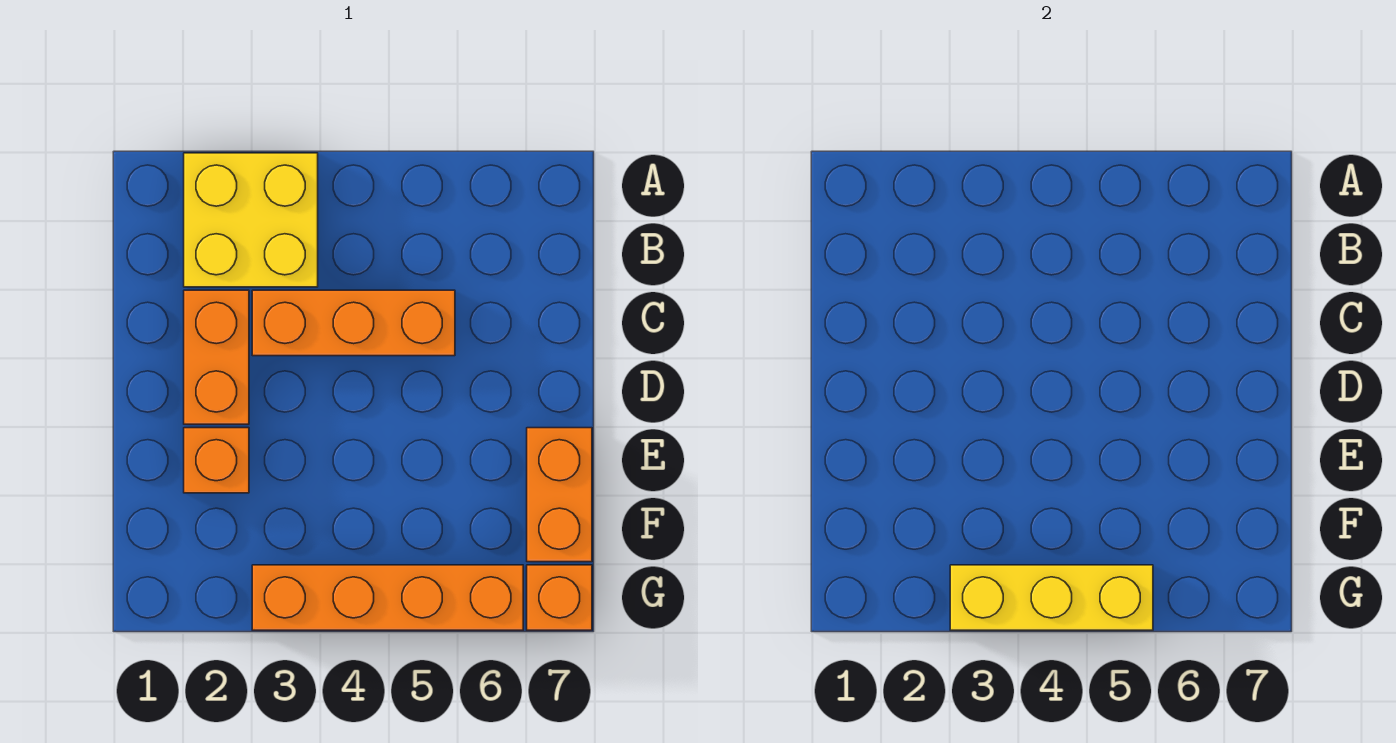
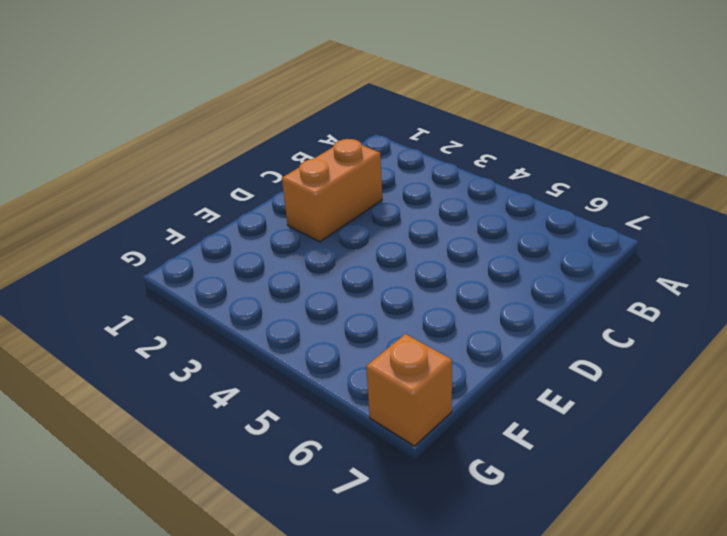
none -> yellow 2x2 brick [184,153,318,287]
none -> orange 1x3 brick [252,290,455,356]

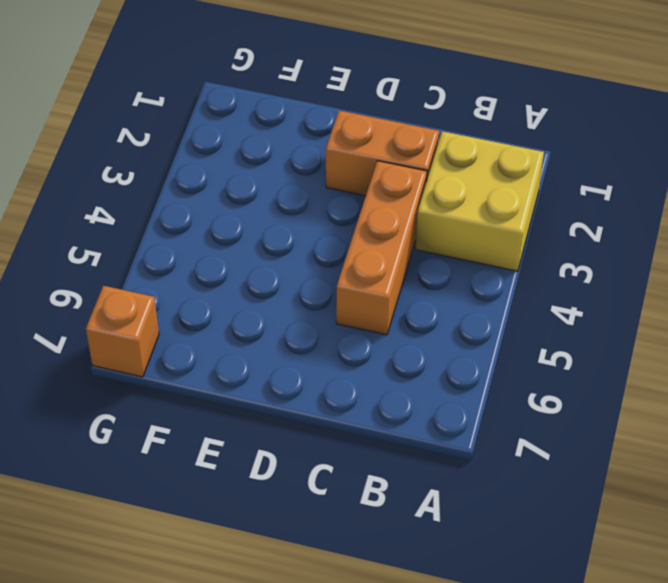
none -> orange 1x1 brick [184,428,249,493]
none -> orange 1x2 brick [527,428,592,562]

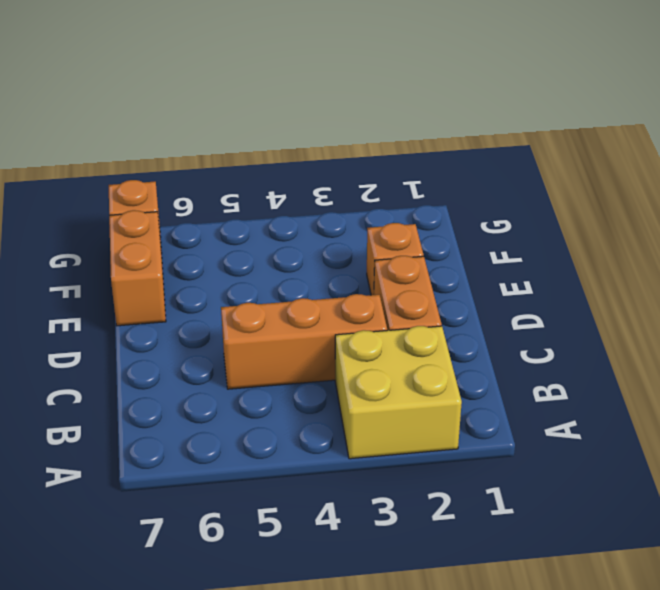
none -> orange 1x4 brick [252,565,523,630]
none -> yellow 1x3 brick [950,565,1153,630]

